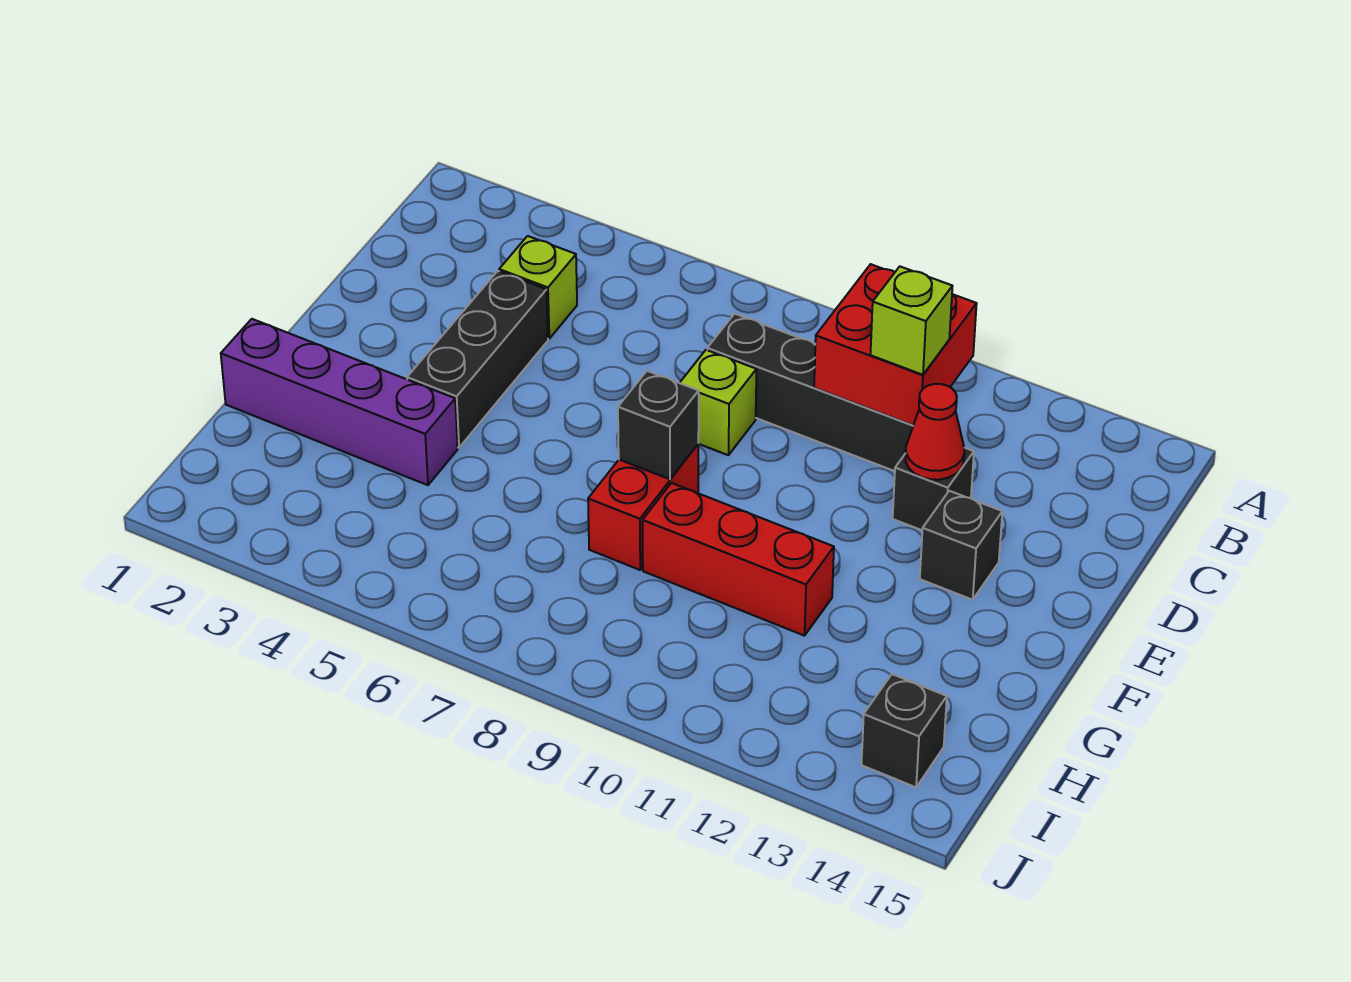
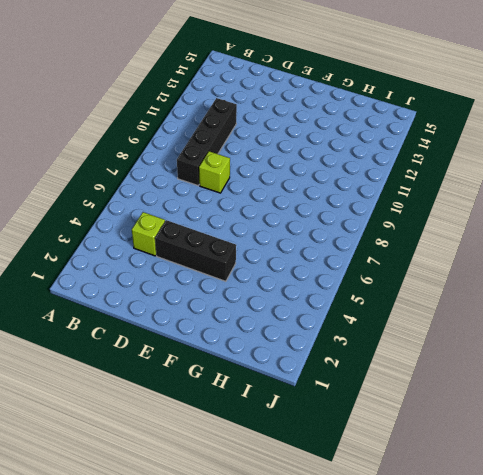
none -> black 1x1 brick [893,448,974,530]
none -> black 1x1 brick [920,491,1002,600]
none -> red 1x2 brick [588,444,698,570]

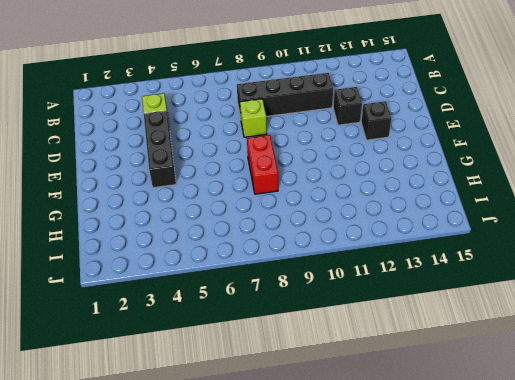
none -> purple 1x4 brick [221,319,458,485]
none -> red 1x3 brick [643,483,834,636]
none -> black 1x1 brick [861,674,947,787]

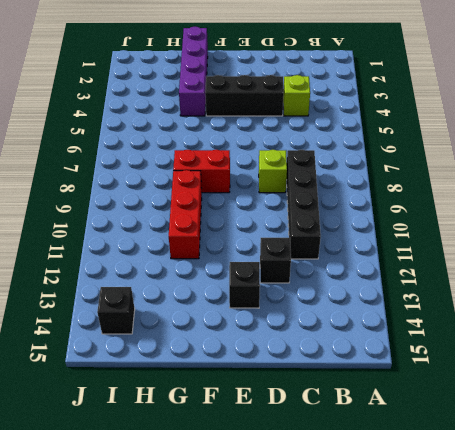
none -> red 2x2 brick [814,264,977,425]
none -> red 1x1 cone [906,384,964,480]
none -> black 1x1 brick [618,371,699,479]

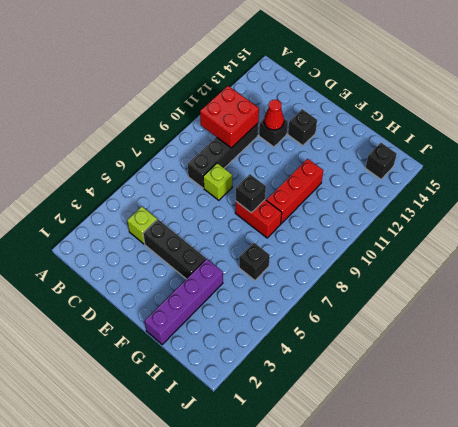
black 1x1 brick [239,242,270,280] -> none
none -> lime 1x1 brick [870,266,952,375]

